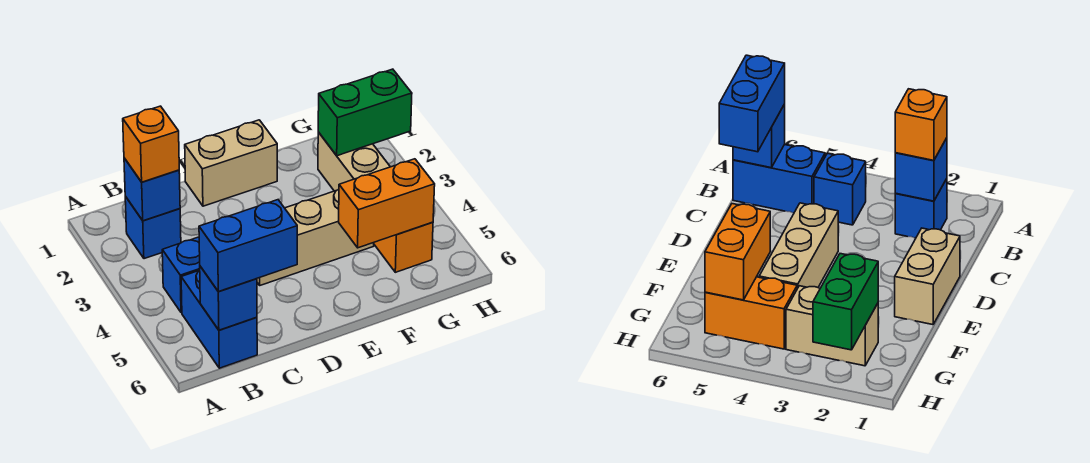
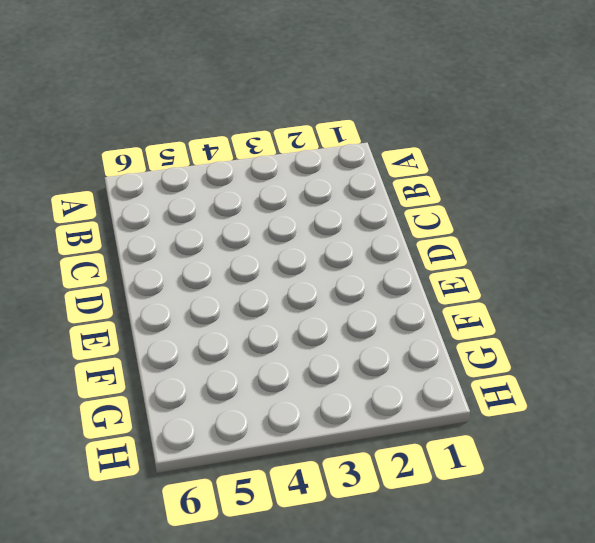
none -> blue 1x1 brick [125,197,181,259]
none -> blue 1x1 brick [162,237,200,313]
none -> blue 1x2 brick [181,271,257,368]

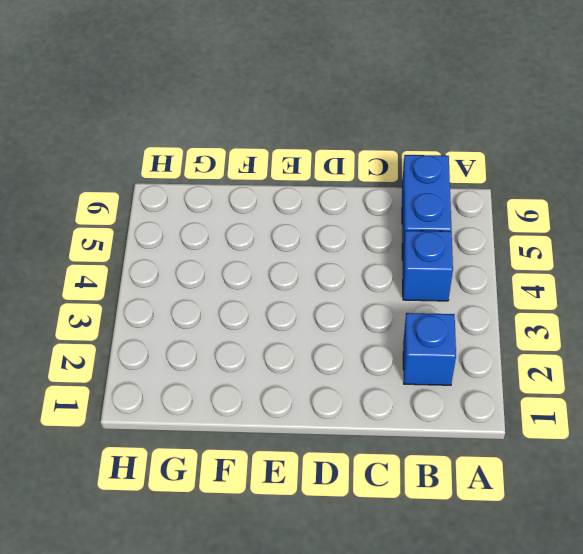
none -> tan 1x2 brick [185,120,277,206]
none -> tan 1x3 brick [257,189,374,285]
none -> tan 1x2 brick [318,132,390,191]

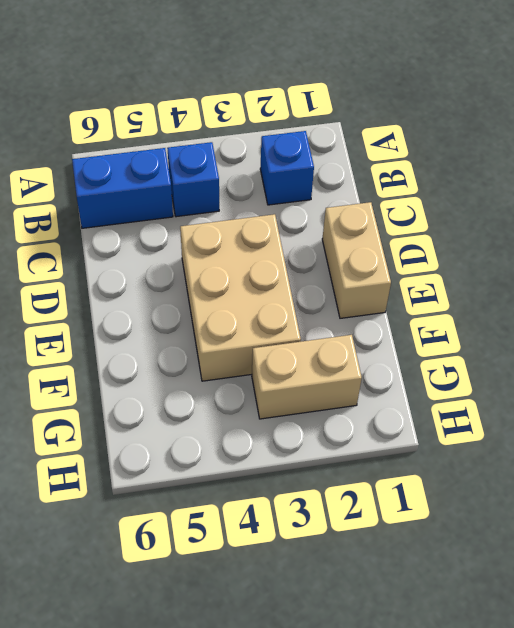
tan 2x3 brick [180,214,301,381] -> tan 1x3 brick [257,189,374,285]
none -> orange 1x2 brick [374,222,433,272]
none -> blue 1x1 brick [124,158,180,221]
none -> blue 1x1 brick [199,266,257,330]

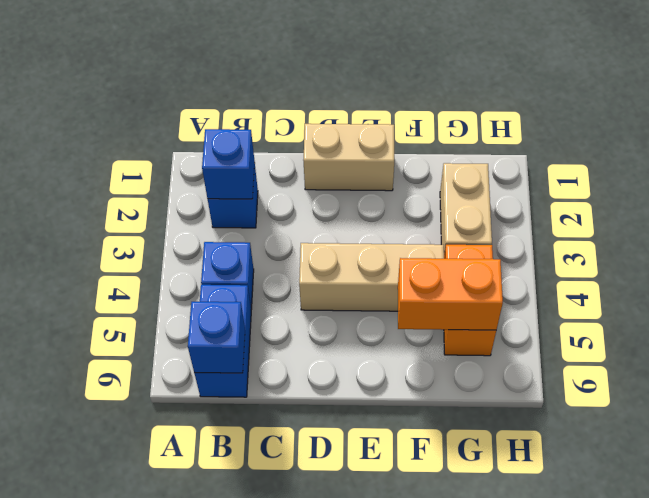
none -> green 1x2 brick [318,69,412,156]
none -> orange 1x1 brick [123,106,179,182]
none -> blue 1x2 brick [199,200,297,292]

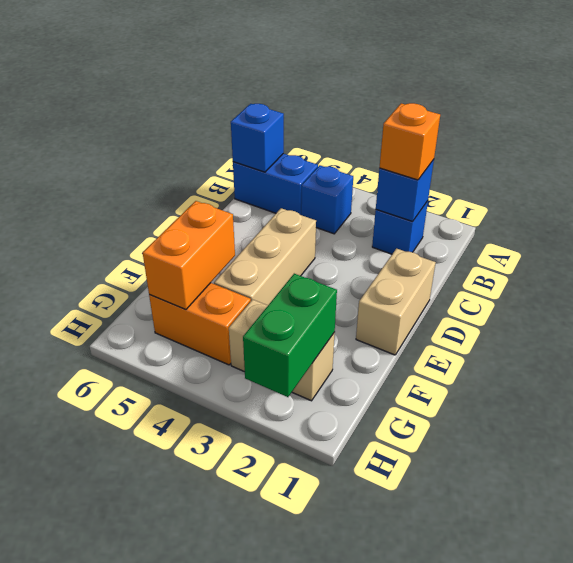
none -> blue 1x2 brick [199,200,297,292]

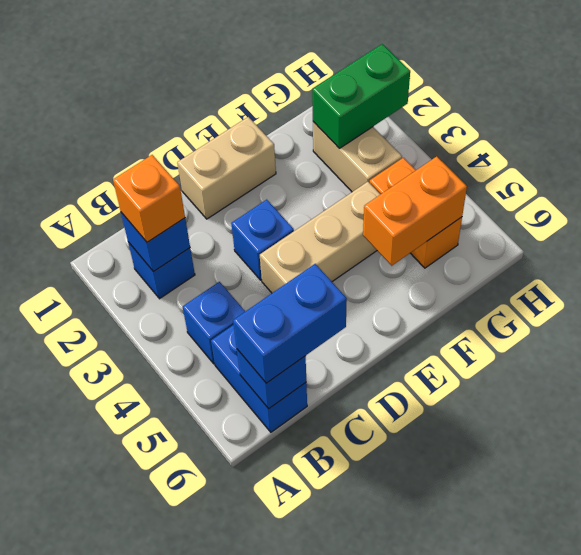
blue 1x1 brick [231,200,294,280] -> none

